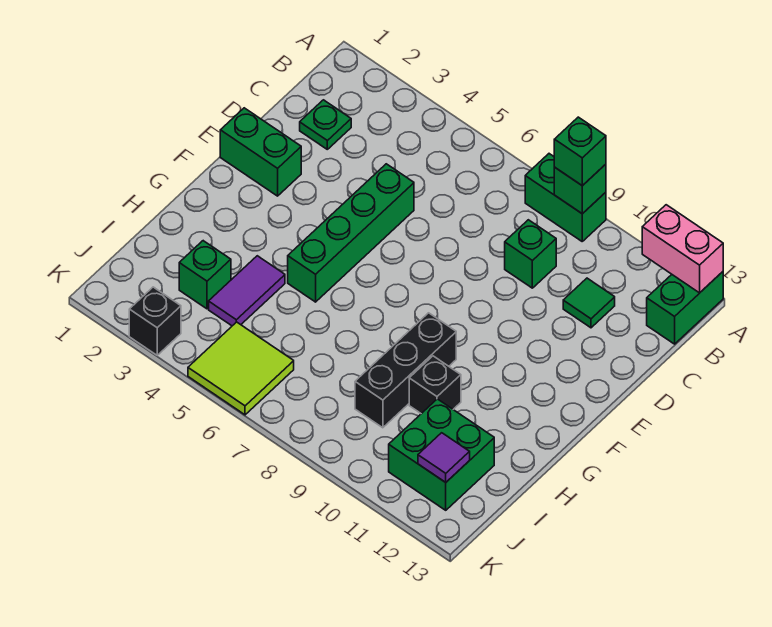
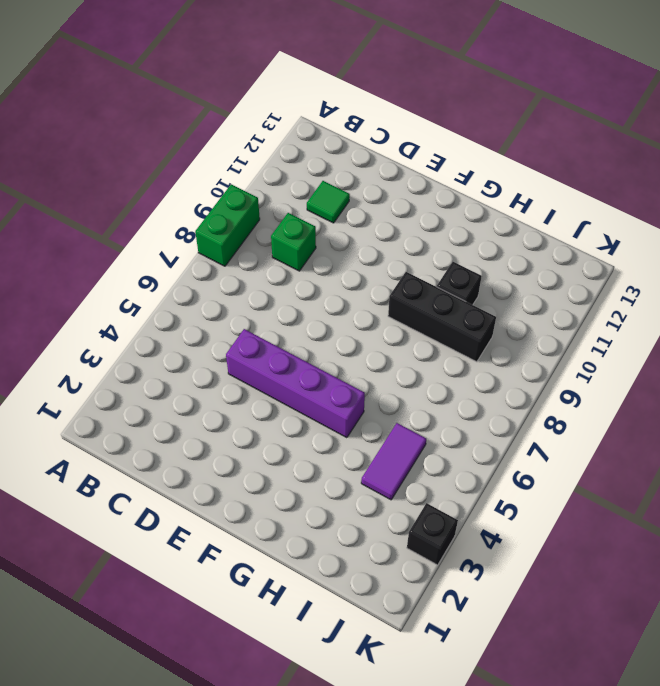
purple 1x4 brick [226,329,365,438] -> green 1x4 brick [288,164,414,302]
purple 1x2 tile [361,423,426,500] -> purple 1x2 tile turned to [209,256,285,326]
none -> green 1x2 brick [647,272,723,344]
none -> green 1x1 plate [300,100,351,149]
none -> green 1x2 brick [220,108,301,196]

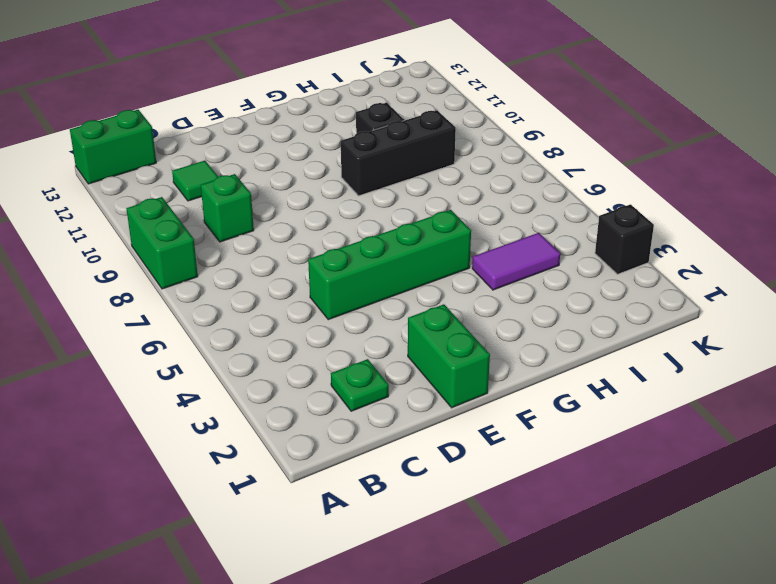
none -> green 1x1 brick [179,241,231,309]
none -> green 2x2 brick [389,399,494,510]
none -> lime 2x2 tile [188,322,294,415]

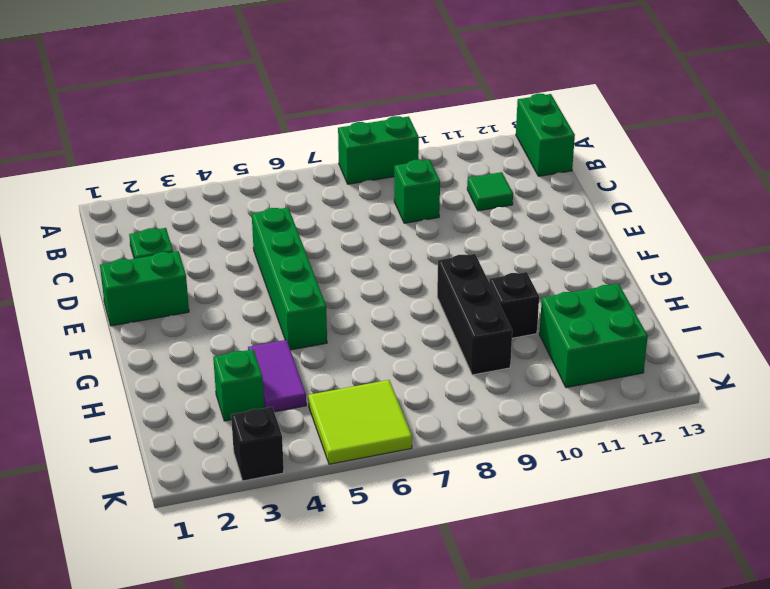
none -> green 1x1 brick [554,164,606,214]
none -> pink 1x2 brick [642,205,723,293]
none -> purple 1x1 tile [418,433,470,482]

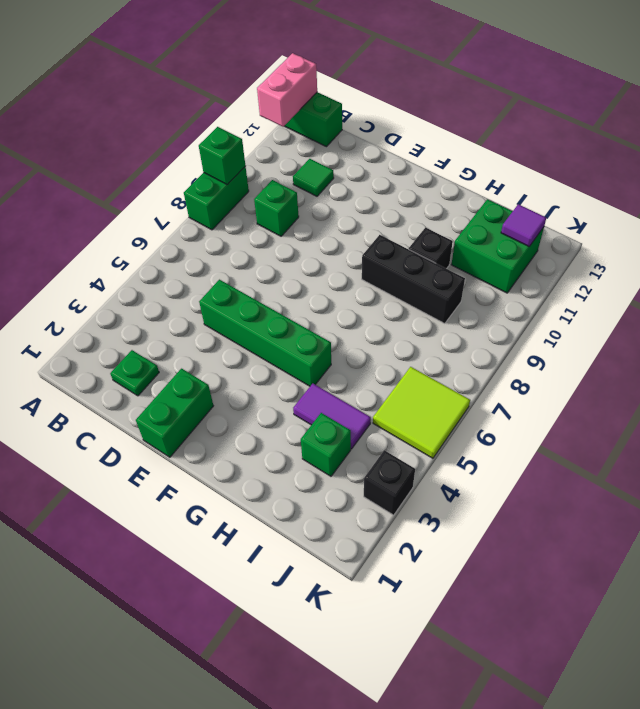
none -> green 1x1 brick [554,117,606,186]

